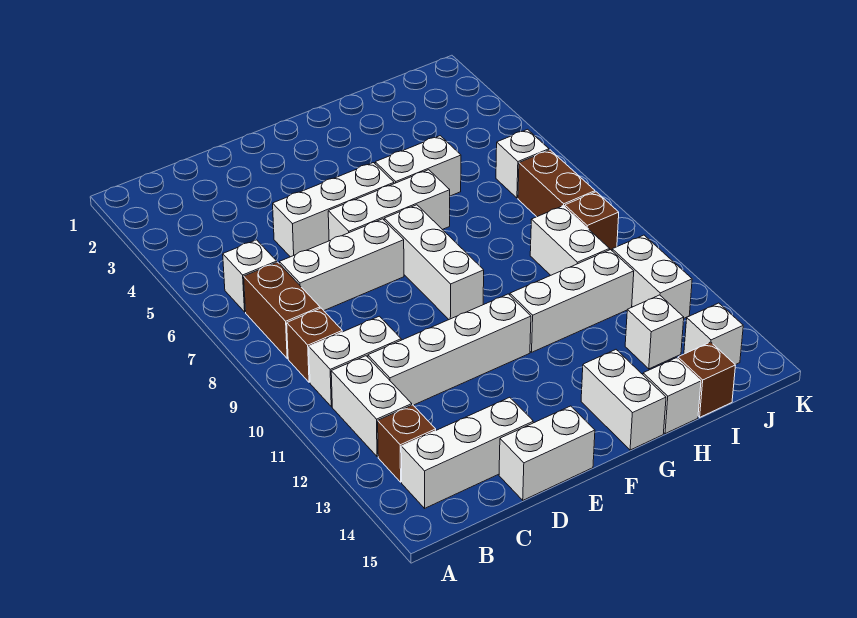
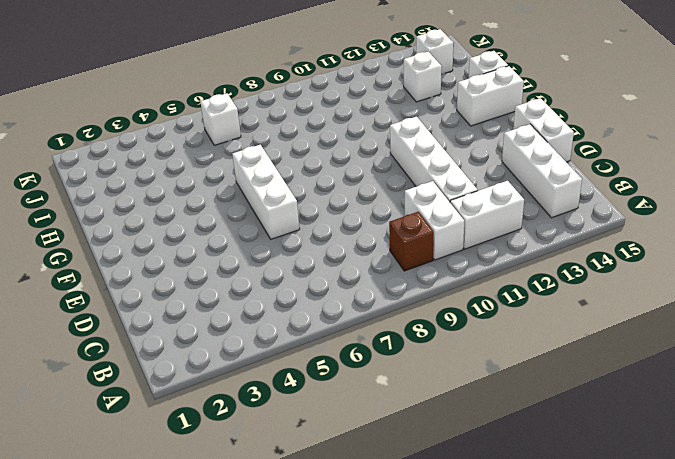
none -> white 1x1 brick [223,240,277,312]
none -> brown 1x2 brick [244,262,320,359]
none -> brown 1x1 brick [378,405,436,482]

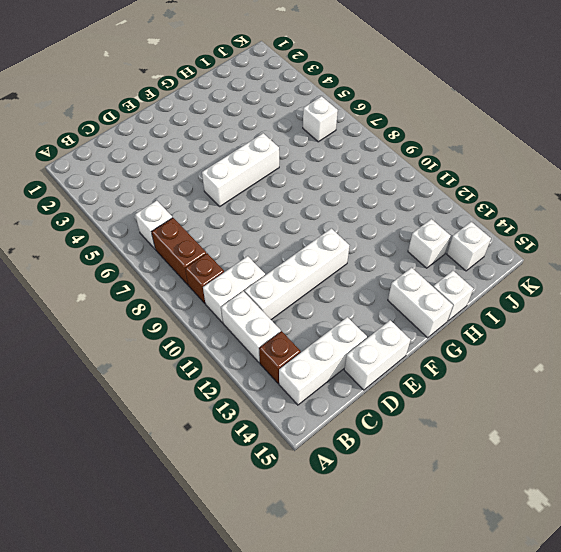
none -> white 1x3 brick [279,219,404,310]
none -> white 1x3 brick [273,163,394,257]
none -> white 1x3 brick [384,205,484,319]

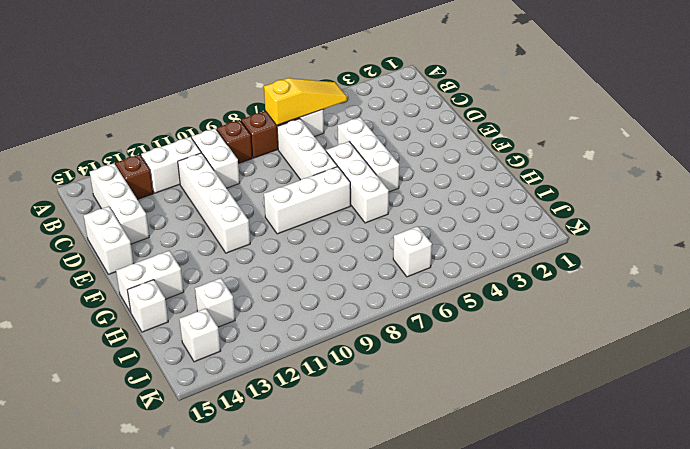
yellow 1x3 slope [264,78,347,125] -> none
none -> white 1x2 brick [375,136,461,196]
none -> white 1x3 brick [510,250,634,352]
none -> white 1x2 brick [530,206,609,275]

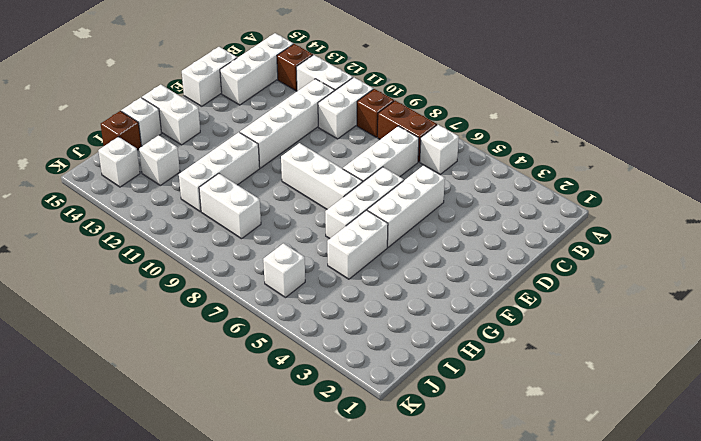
none -> brown 1x2 brick [518,150,595,217]
none -> brown 1x1 brick [565,192,619,250]
none -> white 1x2 brick [612,235,692,318]

